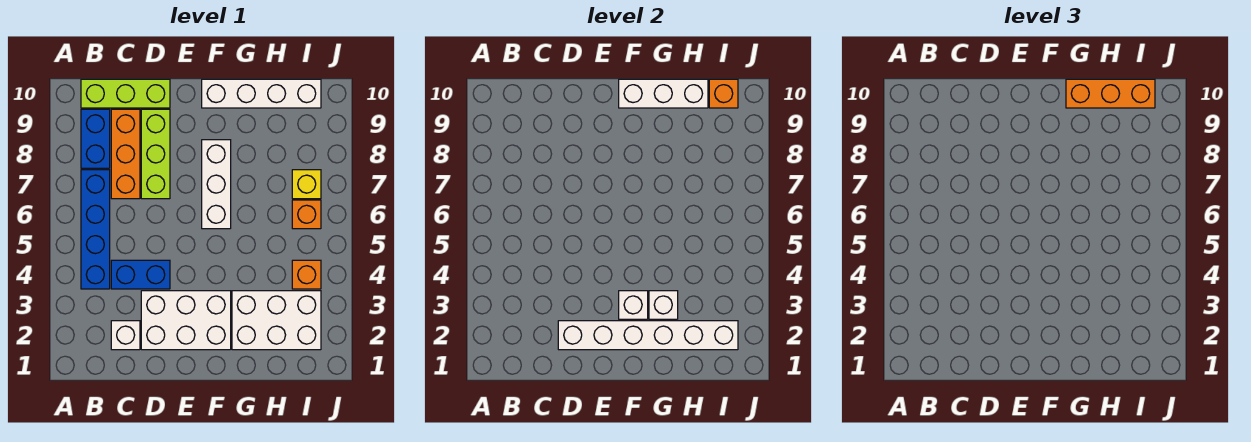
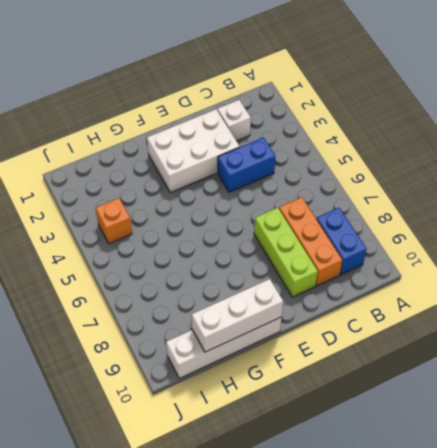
none -> blue 1x4 brick [81,170,110,289]
none -> lime 1x3 brick [81,79,170,108]
none -> white 1x3 brick [202,140,231,229]

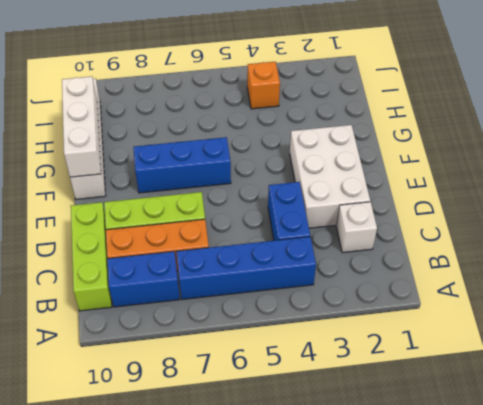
blue 1x3 brick [133,137,231,193] -> white 1x3 brick [202,140,231,229]
none -> white 2x3 brick [232,291,321,350]
none -> orange 1x1 brick [292,200,321,229]
none -> yellow 1x1 brick [292,170,321,199]

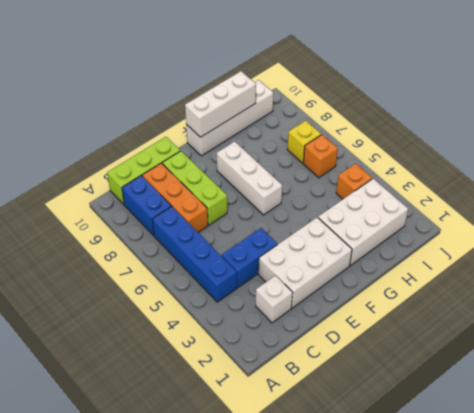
none -> white 1x6 brick [558,321,738,350]
none -> white 1x1 brick [619,291,648,319]
none -> white 1x1 brick [649,291,678,319]

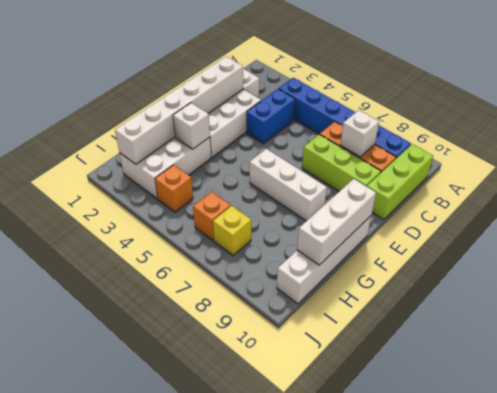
white 1x1 brick [340,110,379,157] -> white 1x1 brick moved to [619,291,648,319]
none -> orange 1x1 brick [709,79,738,108]
none -> orange 1x3 brick [1066,79,1155,108]

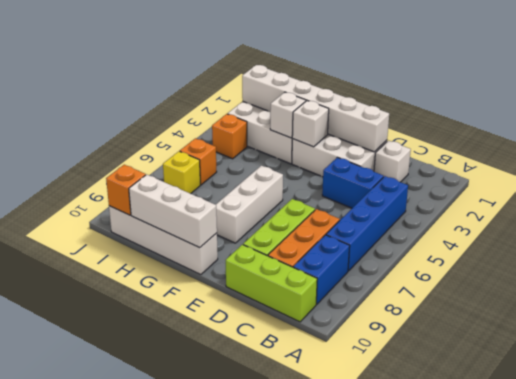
none -> orange 1x3 brick [1066,79,1155,108]

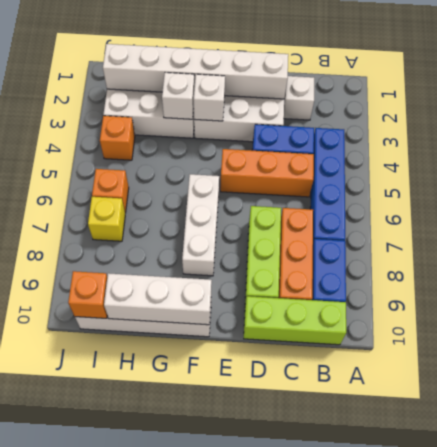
orange 1x3 brick [220,149,314,197] -> orange 1x3 brick moved to [1066,79,1155,108]

